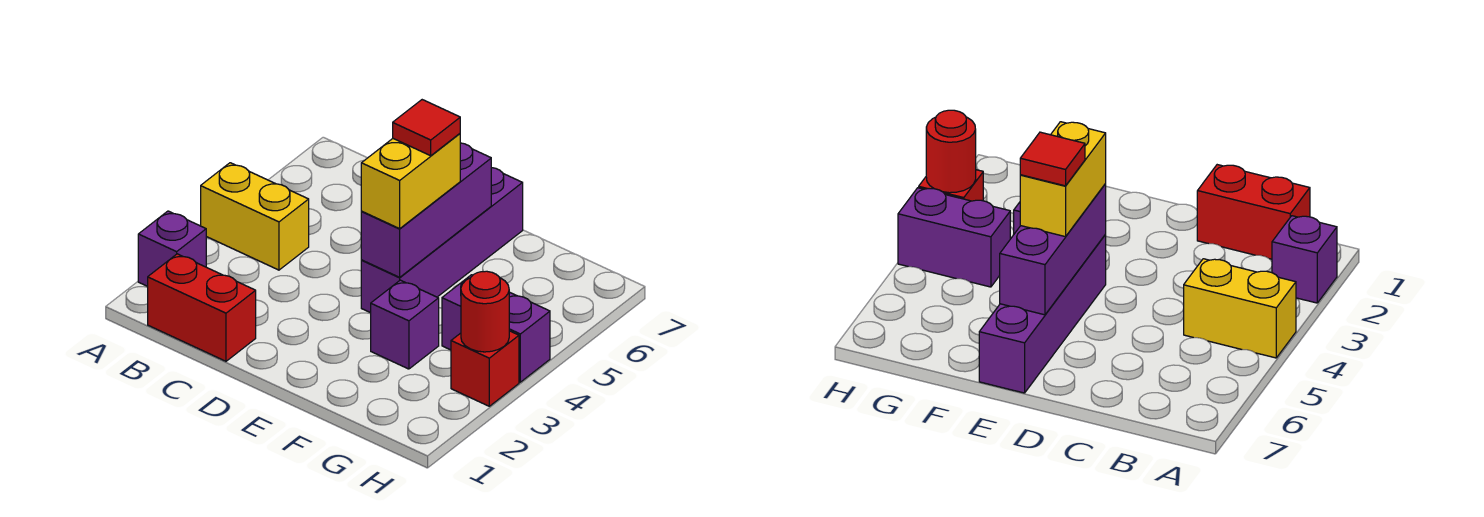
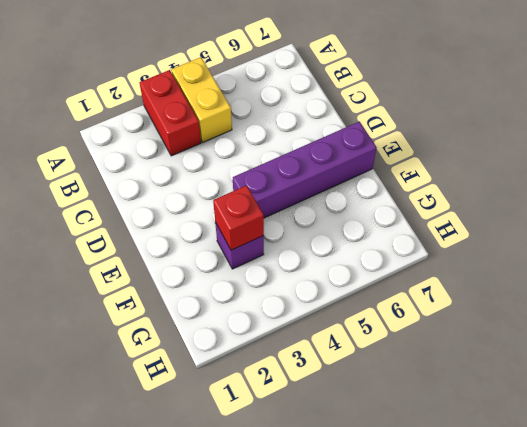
red 1x2 brick [139,70,201,156] -> red 1x2 brick moved to [148,254,256,361]
red 1x1 brick [213,185,264,250] -> red 1x1 brick moved to [451,331,519,406]
none -> purple 1x1 brick [138,211,206,286]
none -> purple 1x2 brick [442,275,550,382]

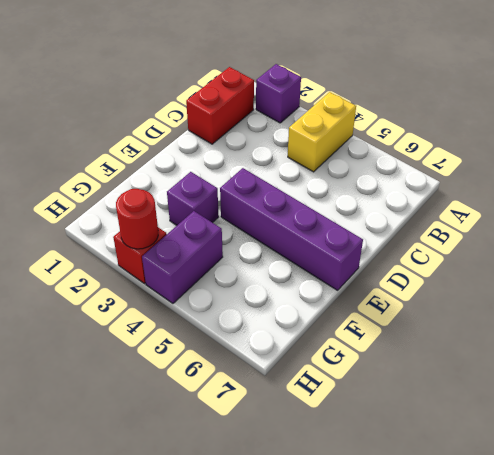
none -> purple 1x3 brick [361,143,491,277]
none -> yellow 1x2 brick [361,134,460,229]

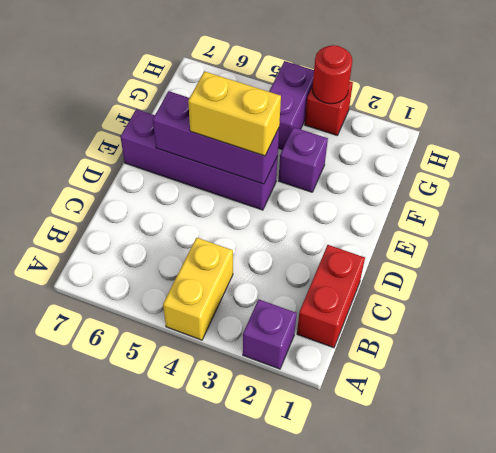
none -> red 1x1 tile [393,100,460,156]

